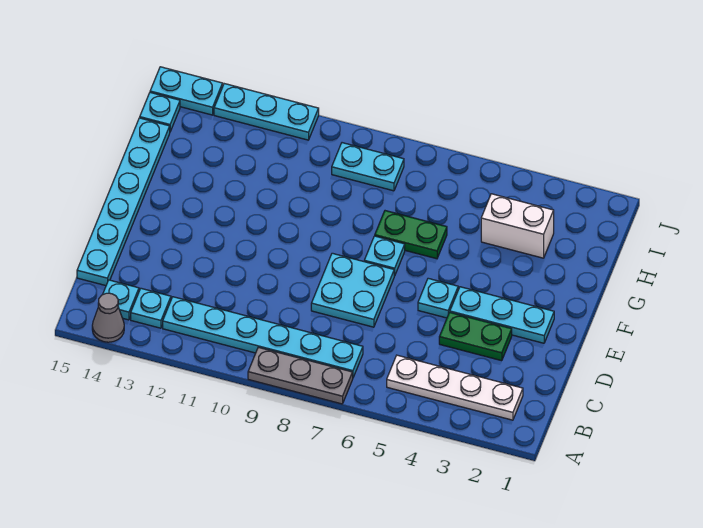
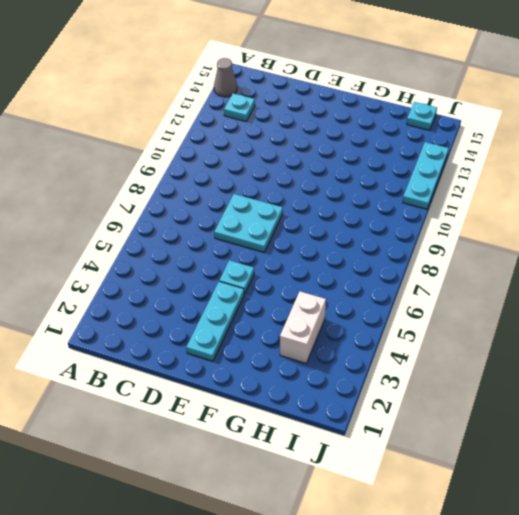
none -> grey 1x3 plate [248,347,353,404]
none -> white 1x4 plate [387,355,523,420]
none -> cyan 1x6 plate [163,297,363,377]

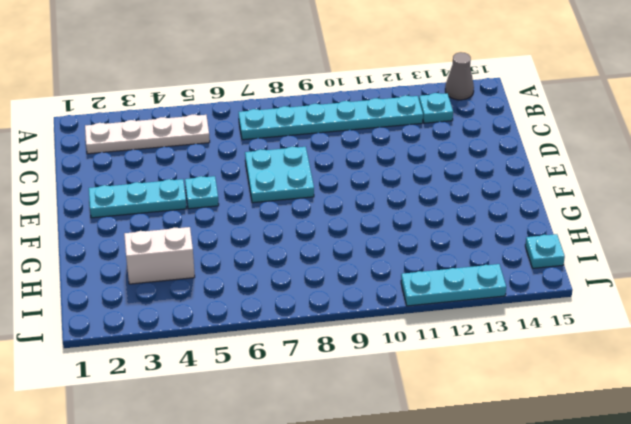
none -> grey 1x3 plate [248,347,353,404]
none -> cyan 1x1 plate [103,280,139,320]
none -> cyan 1x6 plate [77,118,170,286]

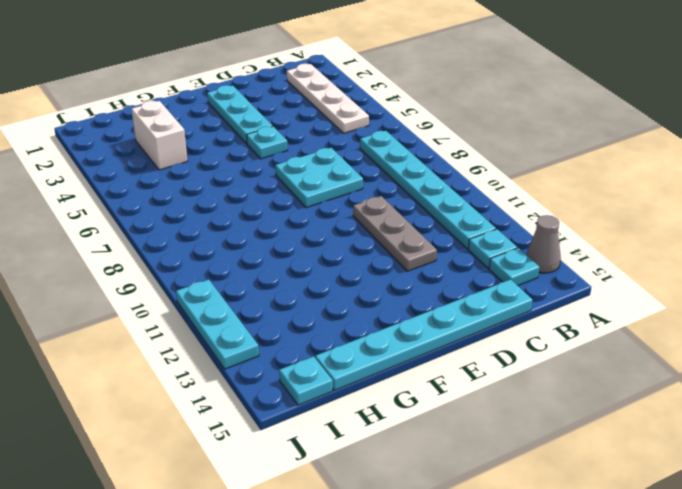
grey 1x3 plate [353,196,437,271] -> grey 1x3 plate moved to [248,347,353,404]
none -> green 1x2 plate [439,312,512,361]
none -> cyan 1x1 plate [364,236,405,276]
none -> green 1x2 plate [375,211,447,259]

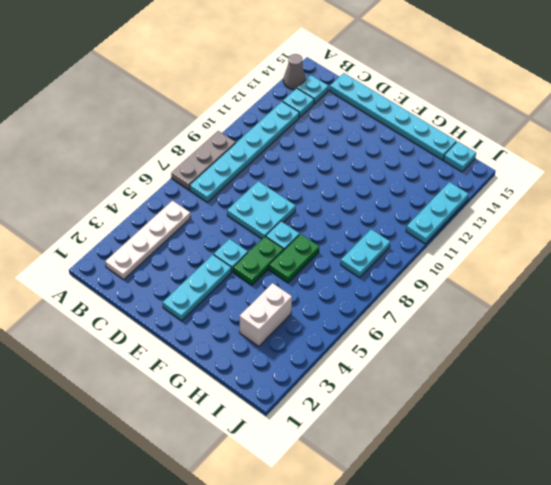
green 1x2 plate [233,237,284,285] -> green 1x2 plate moved to [439,312,512,361]
none -> cyan 1x2 plate [150,67,223,115]

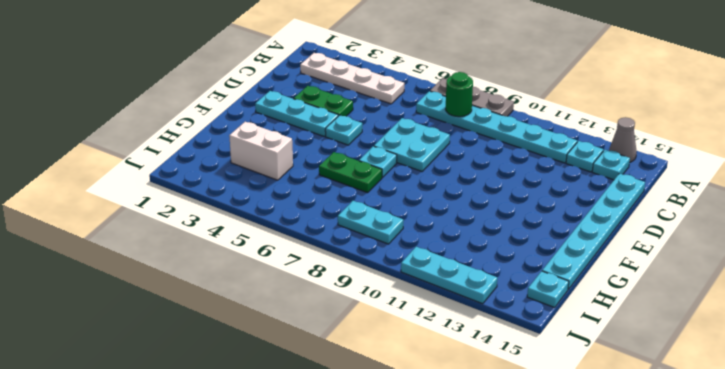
green 1x1 round brick [446,72,473,117] -> none
none -> cyan 1x2 plate [150,67,223,115]

